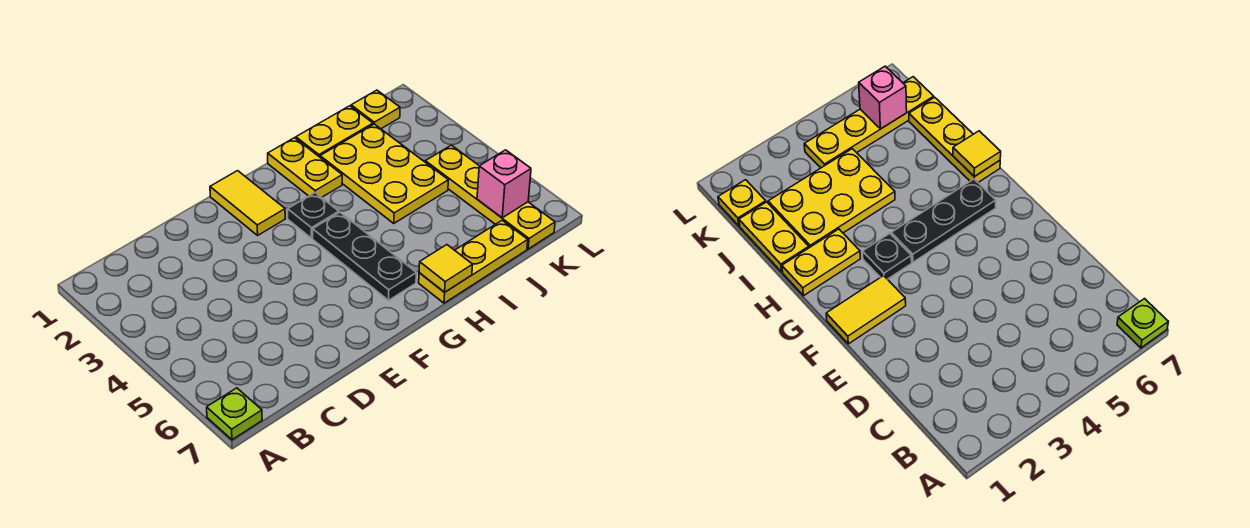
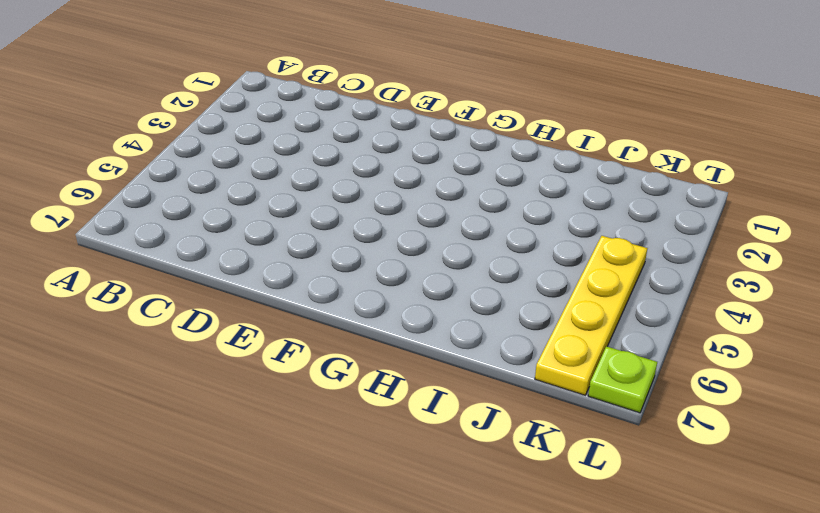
lime 1x1 plate [588,346,657,413] -> lime 1x1 plate moved to [207,388,262,440]
none -> yellow 1x2 tile [210,171,285,235]
none -> black 1x1 plate [288,193,339,238]
none -> black 1x3 plate [313,213,416,300]

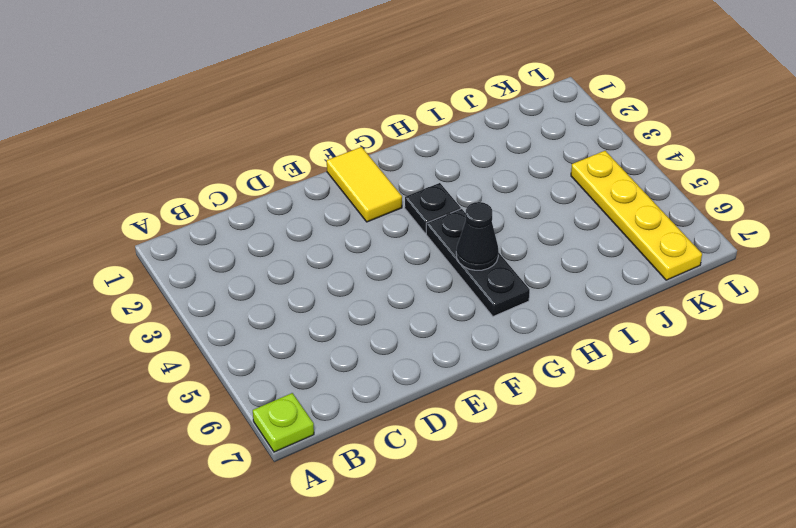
black 1x1 cone [456,202,498,270] -> none
none -> yellow 1x2 plate [268,138,342,198]
none -> yellow 1x3 plate [419,220,528,303]
none -> yellow 1x2 plate [296,106,373,157]

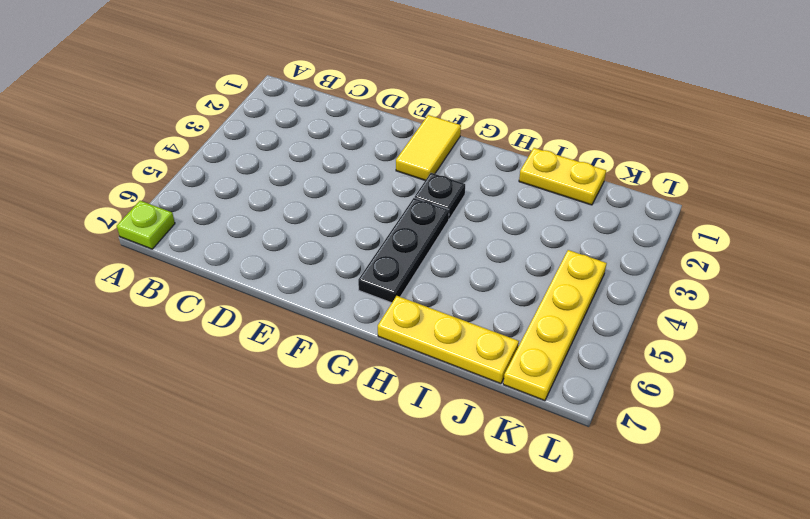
none -> yellow 1x2 plate [268,138,342,198]
none -> yellow 2x3 plate [320,124,448,223]
none -> yellow 1x1 plate [351,90,400,129]

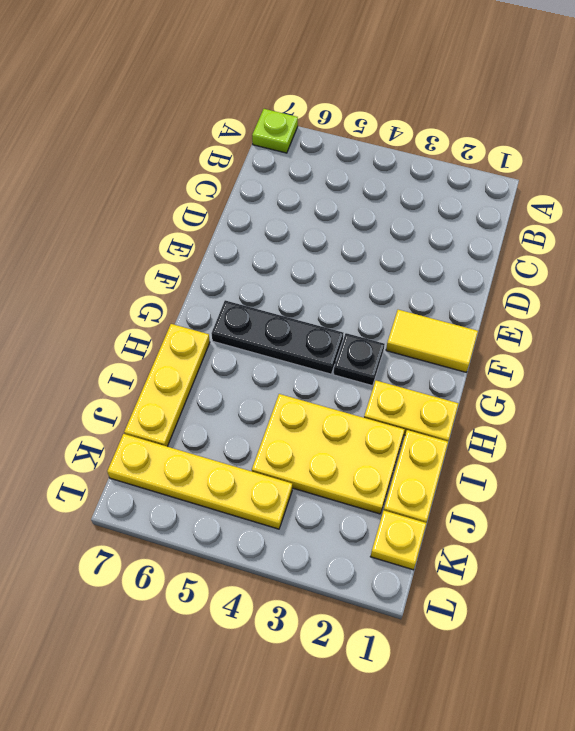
none -> yellow 1x1 tile [419,245,473,292]
none -> pink 1x1 brick [477,150,531,218]

